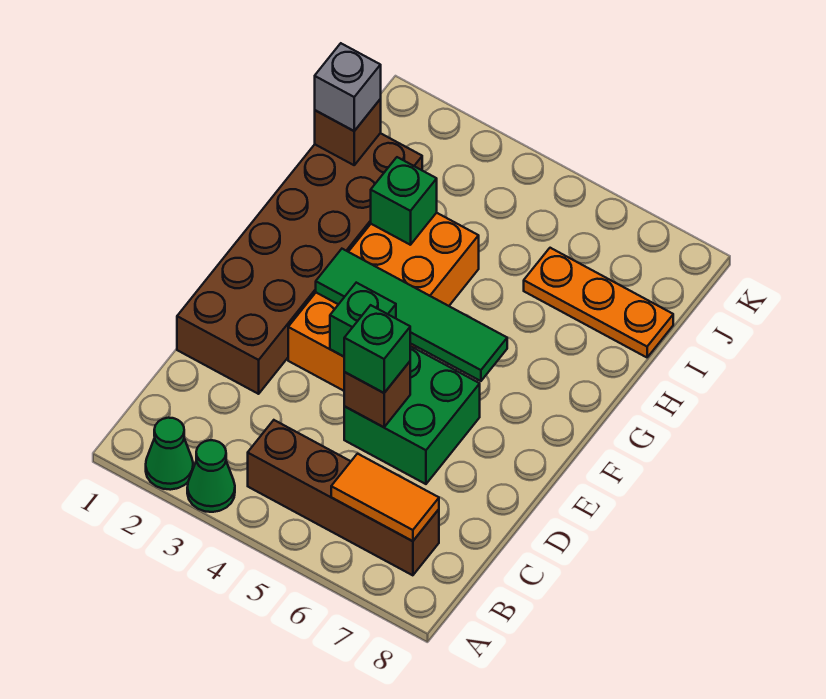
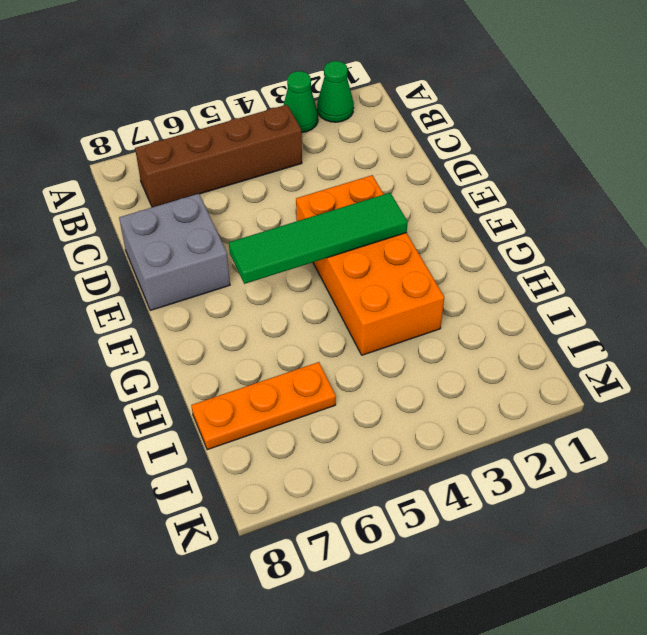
grey 2x2 brick [119,194,230,310] -> none
none -> brown 2x6 brick [177,133,422,394]
none -> green 2x2 brick [344,346,480,484]
none -> orange 1x2 tile [331,454,439,541]

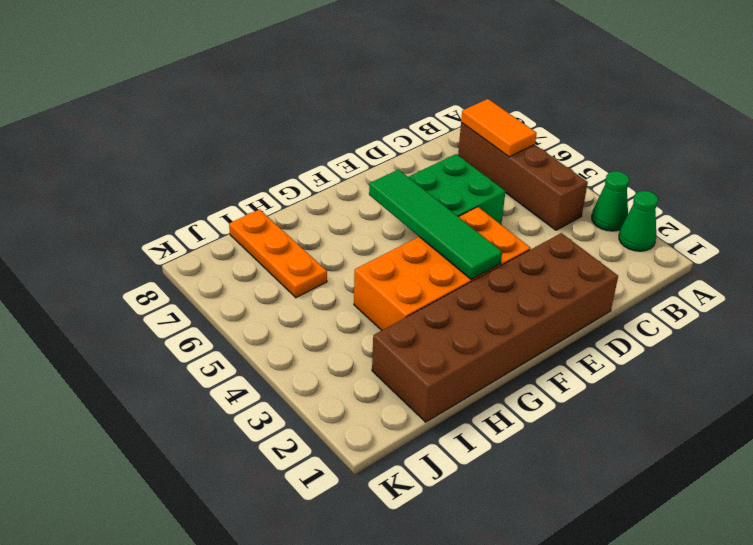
none -> brown 1x1 brick [344,362,410,427]
none -> green 1x1 brick [330,283,396,357]
none -> green 1x1 brick [371,157,437,245]

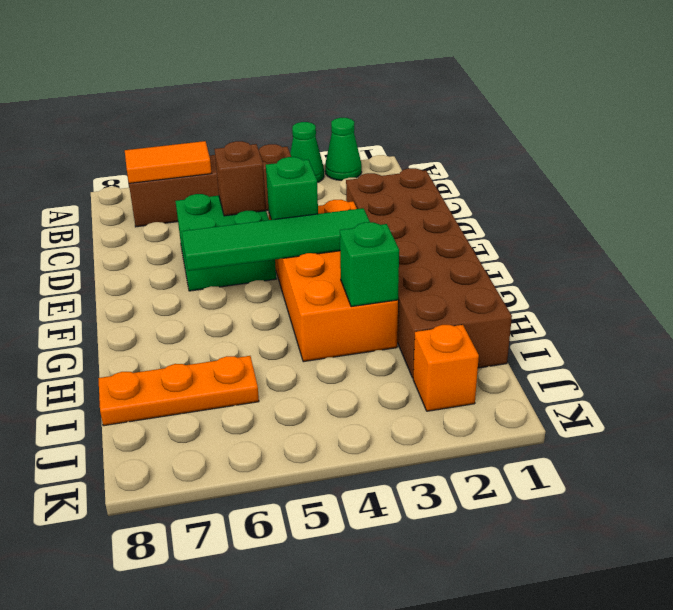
orange 1x1 brick [413,325,479,411] -> none
none -> brown 1x1 brick [315,99,381,165]
none -> green 1x1 brick [344,305,410,393]
none -> grey 1x1 brick [315,43,381,131]

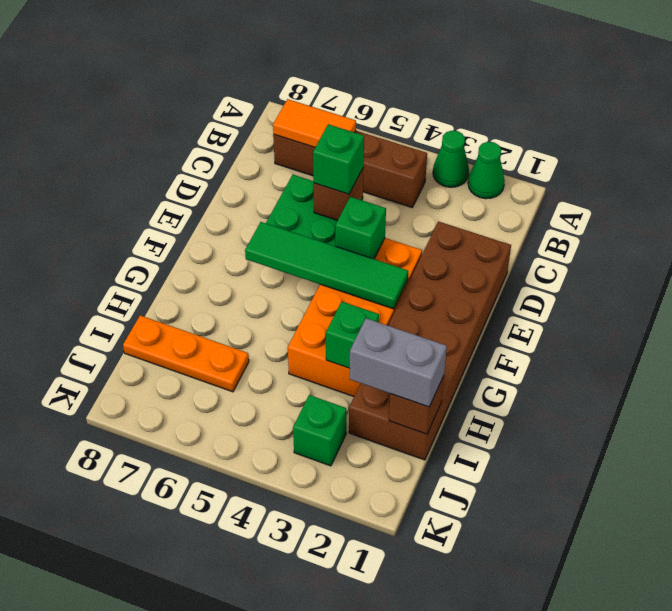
grey 1x2 brick [349,318,447,407] -> grey 1x1 brick [315,43,381,131]
green 1x1 brick [293,395,346,466] -> none

